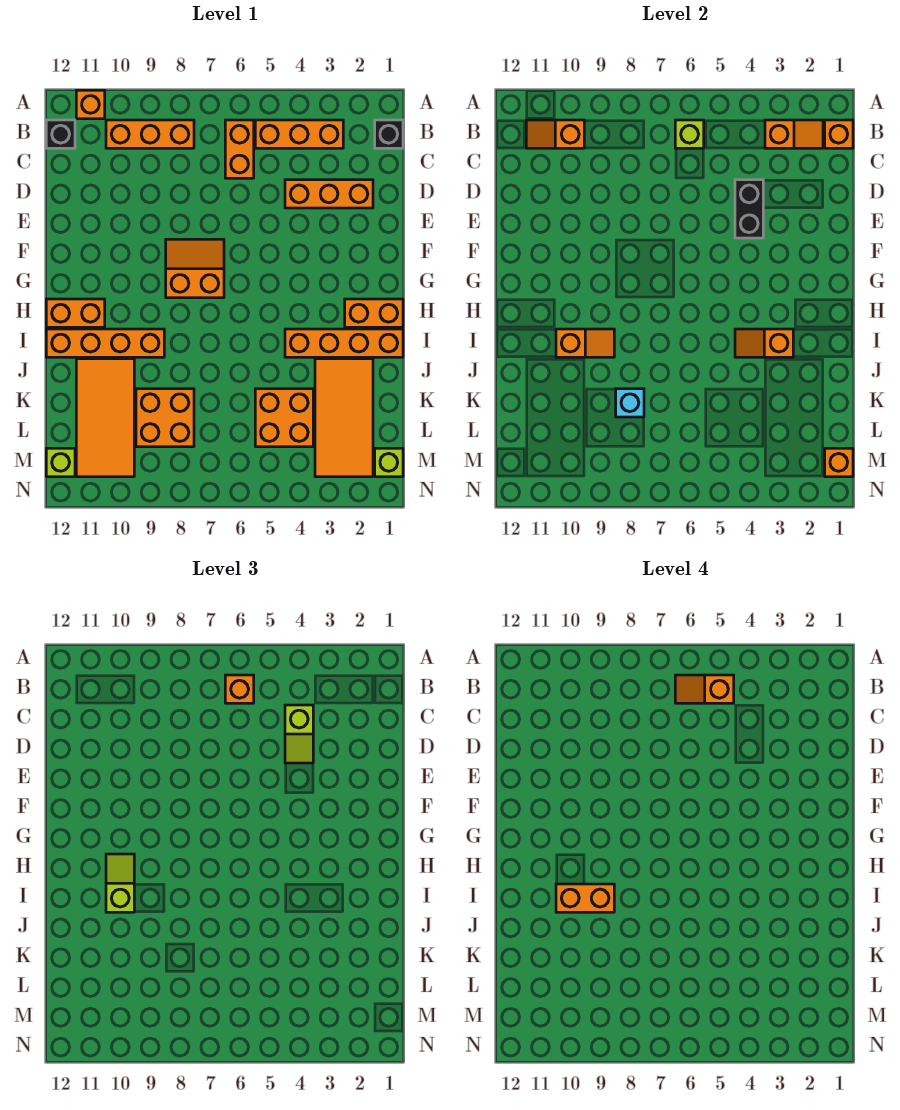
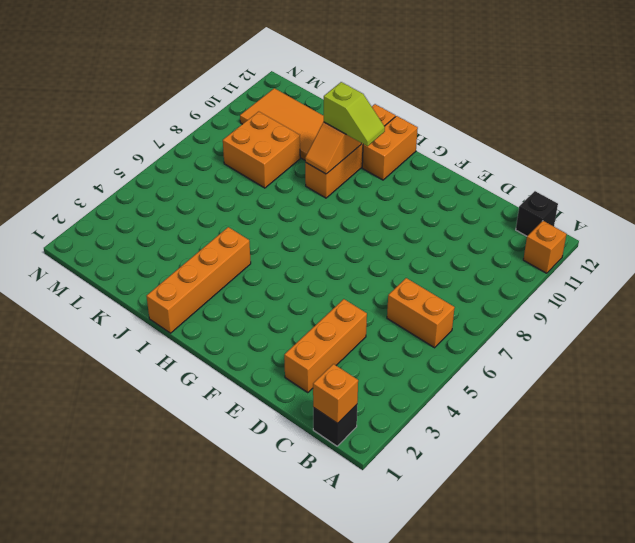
none -> orange 1x3 brick [255,120,343,148]
none -> orange 1x3 brick [106,120,194,148]
none -> orange 2x2 slope [166,239,224,298]
none -> orange 1x2 brick [345,299,403,327]

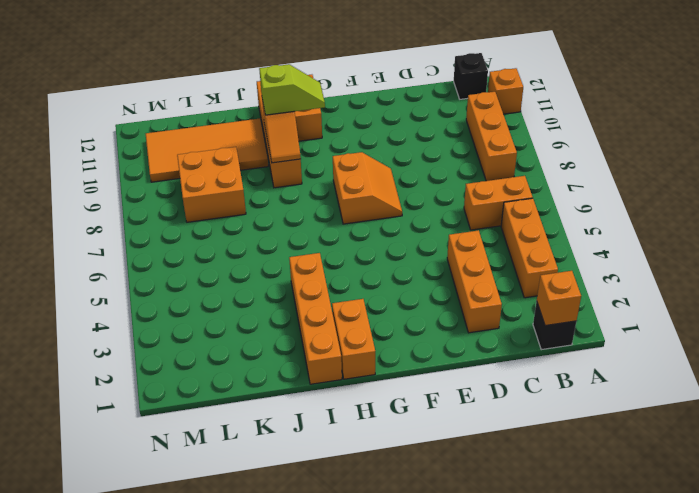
none -> orange 2x4 tile [315,359,373,477]
none -> orange 2x2 brick [255,389,313,447]
none -> lime 1x1 brick [375,448,403,477]
none -> lime 1x1 brick [46,448,75,477]

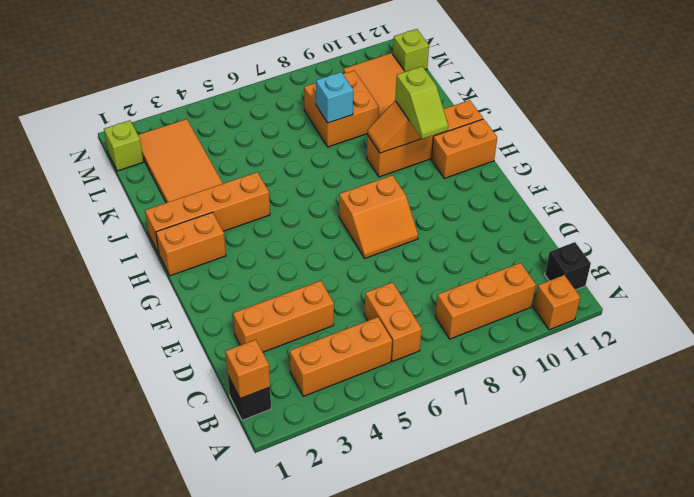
none -> orange 2x2 brick [255,389,313,447]
none -> orange 1x2 slope [765,120,823,148]
none -> lime 1x1 brick [675,120,704,148]
none -> orange 1x2 slope [526,120,584,148]

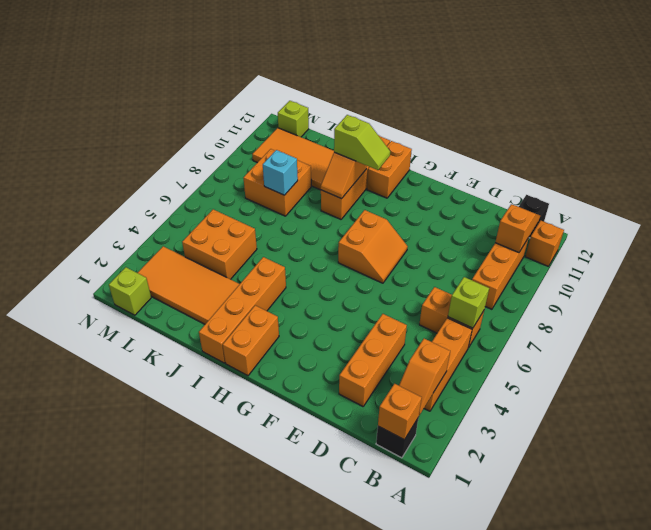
none -> black 1x2 brick [735,180,763,238]
none -> orange 1x2 slope [735,329,793,357]
none -> orange 1x1 brick [825,448,853,477]
none -> orange 1x1 brick [225,675,254,703]

